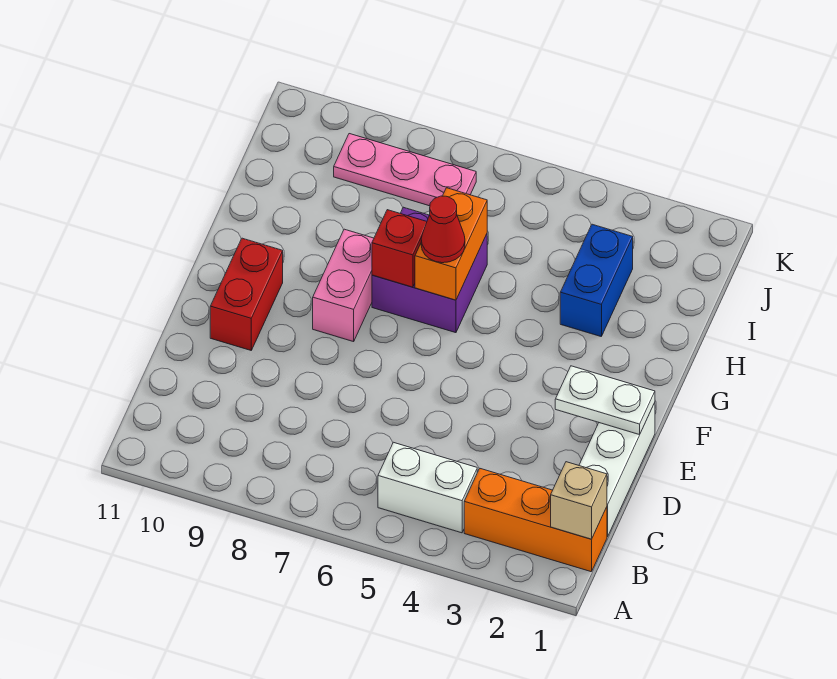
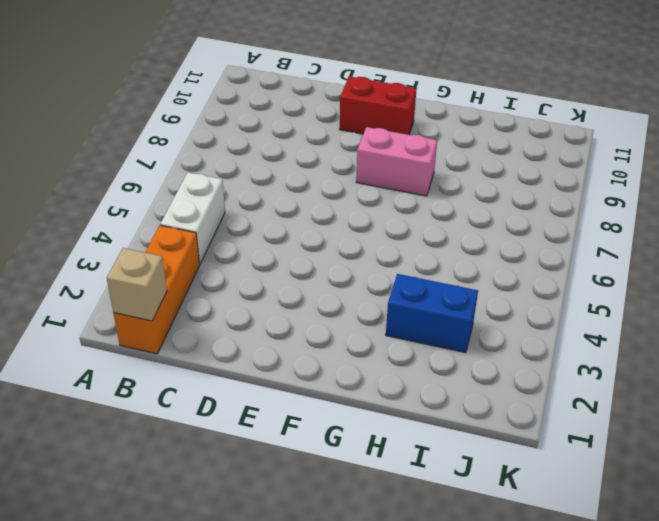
none -> white 1x3 brick [579,403,655,537]
none -> purple 2x2 brick [372,207,487,333]
none -> pink 1x3 plate [334,134,476,206]

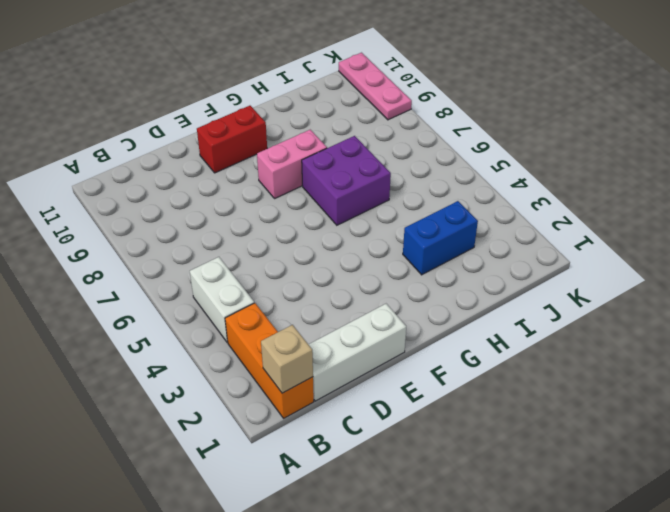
pink 1x3 plate [339,53,412,120] -> pink 1x3 plate moved to [334,134,476,206]
none -> white 1x2 plate [555,366,655,435]
none -> orange 1x2 brick [415,188,487,300]
none -> red 1x1 brick [372,210,427,287]

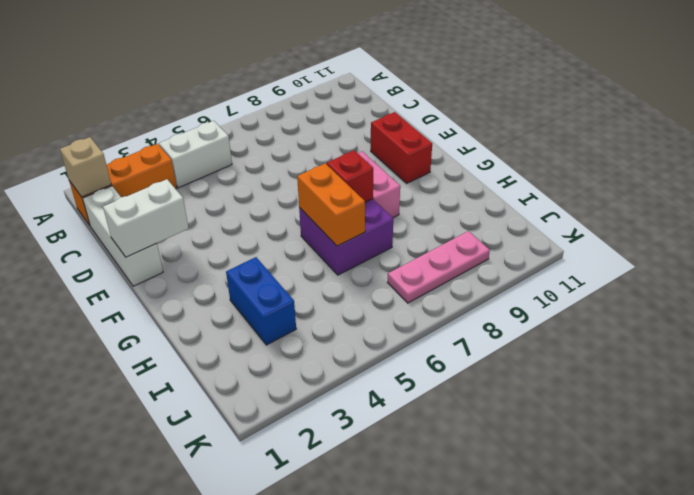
white 1x2 brick [103,179,189,257] -> white 1x2 plate [555,366,655,435]
none -> red 1x1 cone [421,196,465,263]

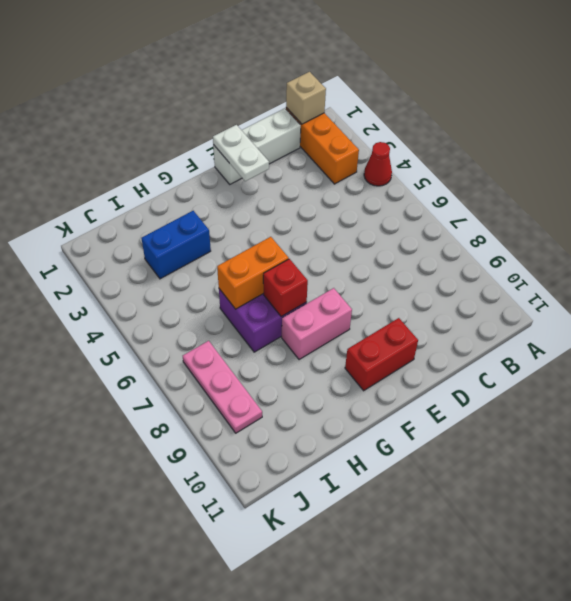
red 1x1 cone [364,142,392,186] -> red 1x1 cone moved to [421,196,465,263]
none -> white 1x2 brick [378,442,477,533]

